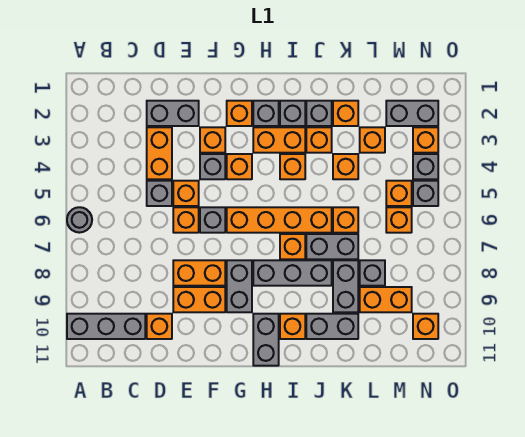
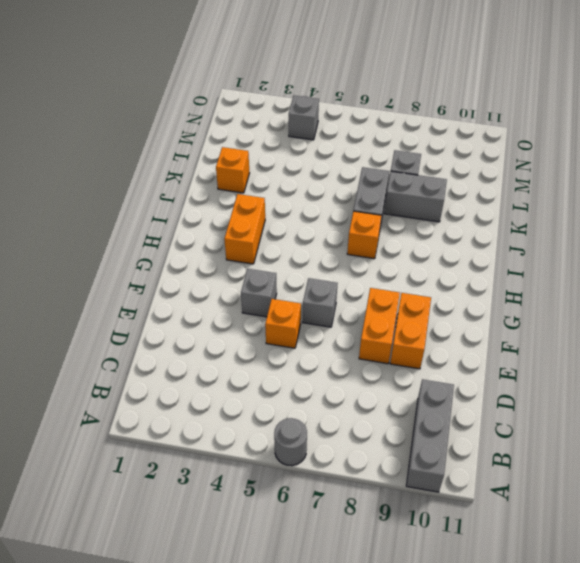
none -> grey 1x2 brick [147,101,199,126]
none -> orange 1x2 brick [147,127,172,179]
none -> grey 1x1 brick [147,181,172,206]
none -> orange 1x1 brick [147,314,172,339]

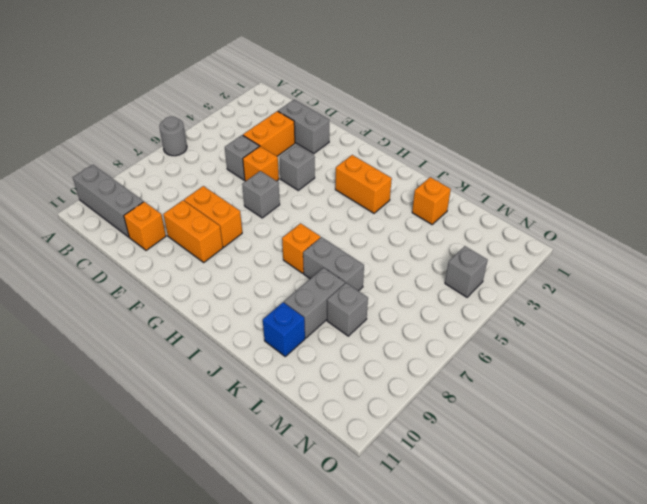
blue 1x1 brick [263,302,305,356] -> grey 1x2 brick [306,314,358,339]
none -> orange 1x1 brick [173,207,199,233]
none -> orange 1x1 brick [200,127,225,153]
none -> orange 1x1 brick [227,101,252,126]
none -> orange 1x1 brick [227,154,252,179]

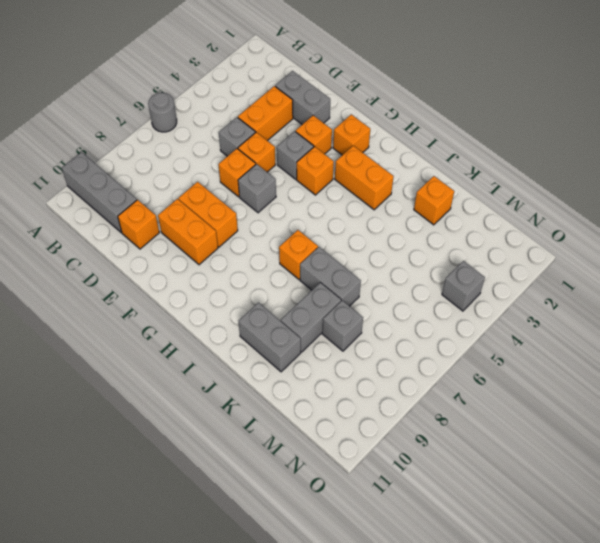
none -> orange 1x4 brick [227,207,332,233]
none -> grey 1x2 brick [227,260,252,312]
none -> grey 1x1 brick [253,101,279,126]
none -> grey 1x3 brick [253,260,332,286]

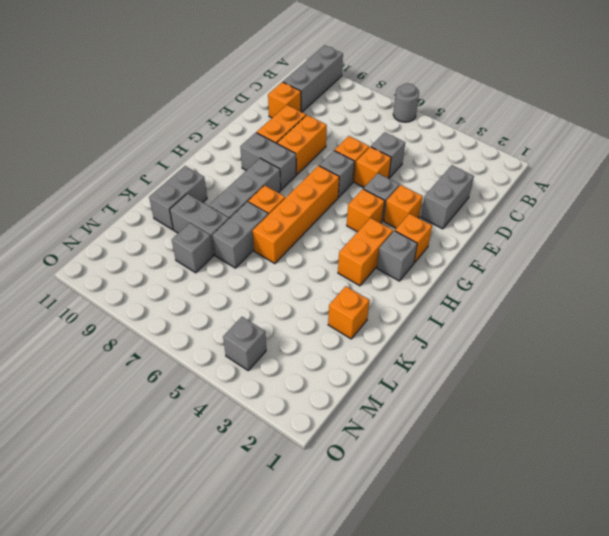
none -> orange 1x2 brick [147,127,172,179]
none -> grey 1x2 brick [253,314,279,366]
none -> grey 1x1 brick [280,101,305,126]
none -> orange 1x1 brick [280,154,305,179]

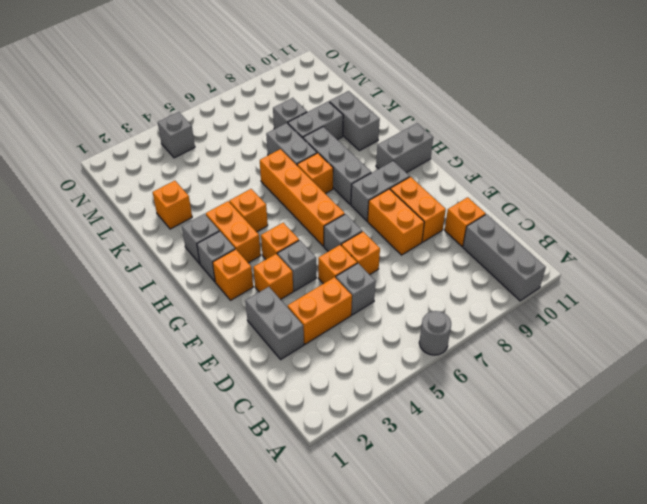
none -> orange 1x1 brick [280,314,305,339]
none -> grey 1x1 brick [306,101,332,126]
none -> orange 1x1 brick [306,127,332,153]
none -> orange 1x1 brick [333,154,358,179]

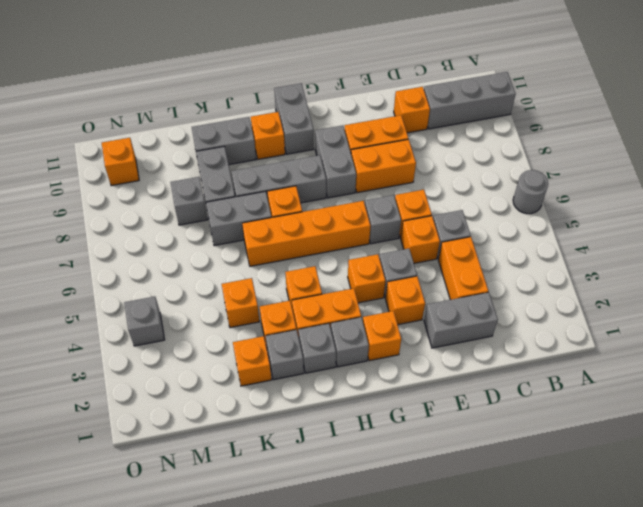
none -> orange 1x1 brick [333,207,358,233]
none -> orange 1x1 brick [360,127,385,153]
none -> orange 1x2 brick [360,287,412,312]
none -> grey 1x2 brick [386,101,438,126]

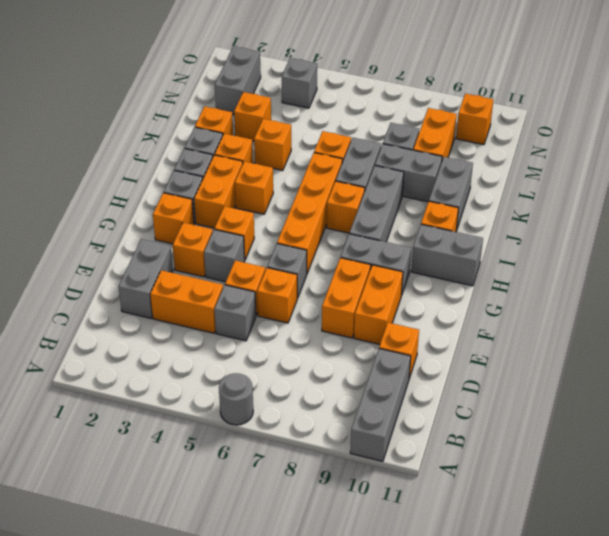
none -> orange 1x1 brick [386,181,412,206]
none -> orange 1x1 brick [386,207,412,233]
none -> orange 1x1 brick [413,127,438,153]
none -> grey 1x1 brick [413,181,438,206]

